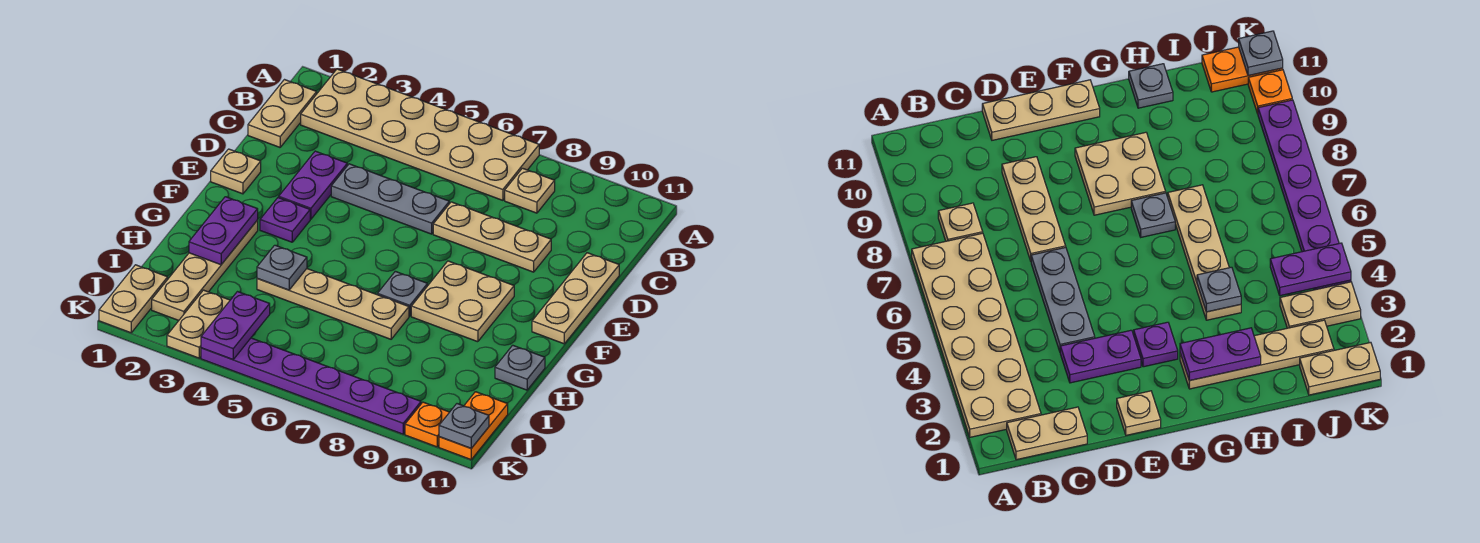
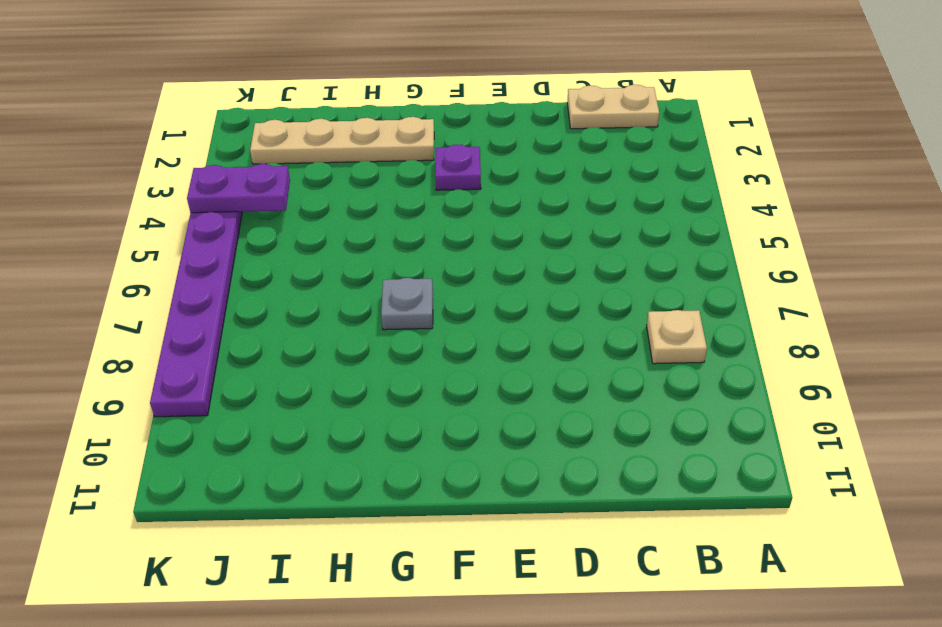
none -> tan 2x6 plate [301,69,539,200]
none -> purple 1x2 plate [279,151,347,219]
none -> grey 1x3 plate [331,164,449,234]

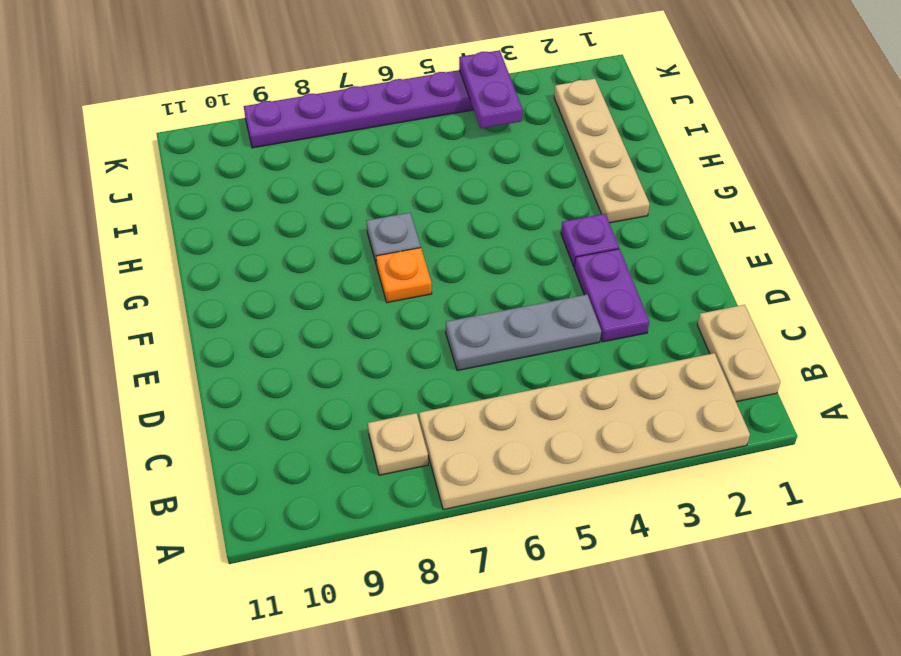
orange 1x1 plate [376,248,432,303] -> orange 1x1 plate moved to [405,402,449,447]
none -> tan 1x3 plate [433,202,551,272]
none -> tan 1x3 plate [532,253,619,344]
none -> tan 1x1 plate [211,149,261,194]

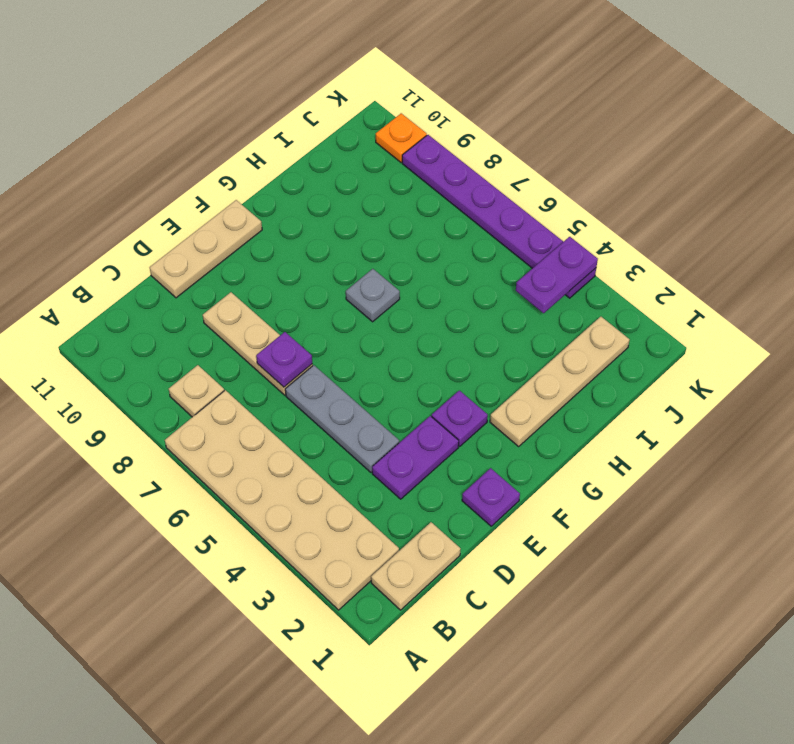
purple 1x1 plate [256,332,312,387] -> none
purple 1x1 plate [462,468,520,526] -> tan 1x1 plate [211,149,261,194]
none -> tan 2x2 plate [411,261,514,342]
none -> tan 1x4 plate [257,269,409,339]
none -> grey 1x1 plate [495,345,545,390]

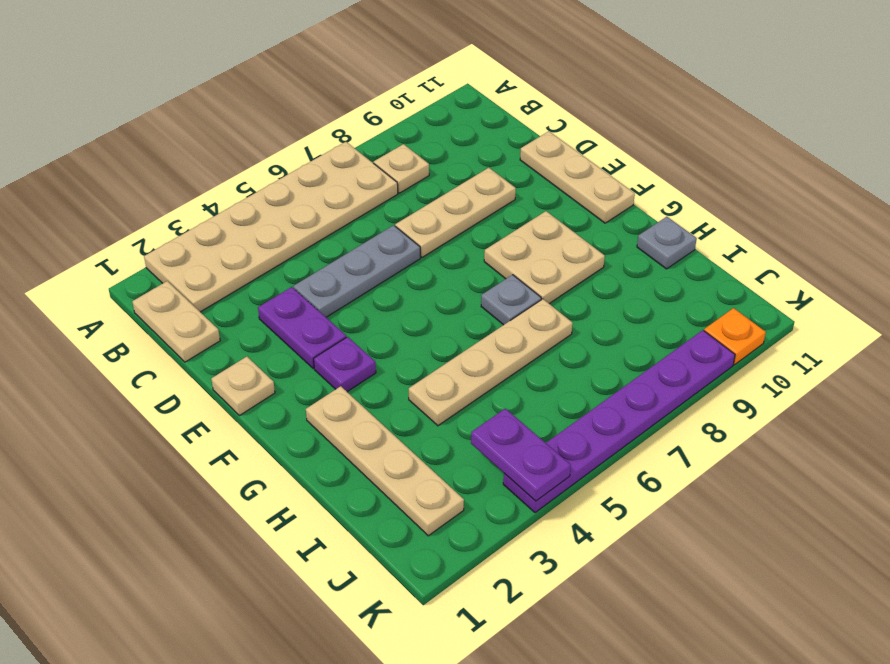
none -> tan 1x2 plate [99,265,168,333]
none -> tan 1x2 plate [167,290,230,358]
none -> orange 1x2 plate [439,392,508,460]

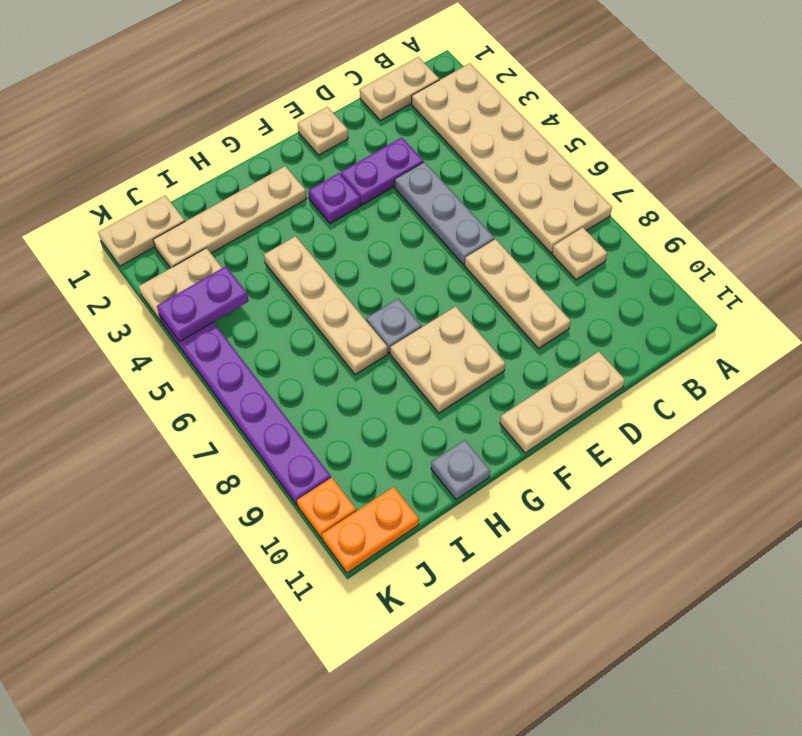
none -> purple 1x2 plate [189,197,258,265]
none -> grey 1x1 plate [257,245,307,290]
none -> grey 1x1 plate [439,404,489,448]

